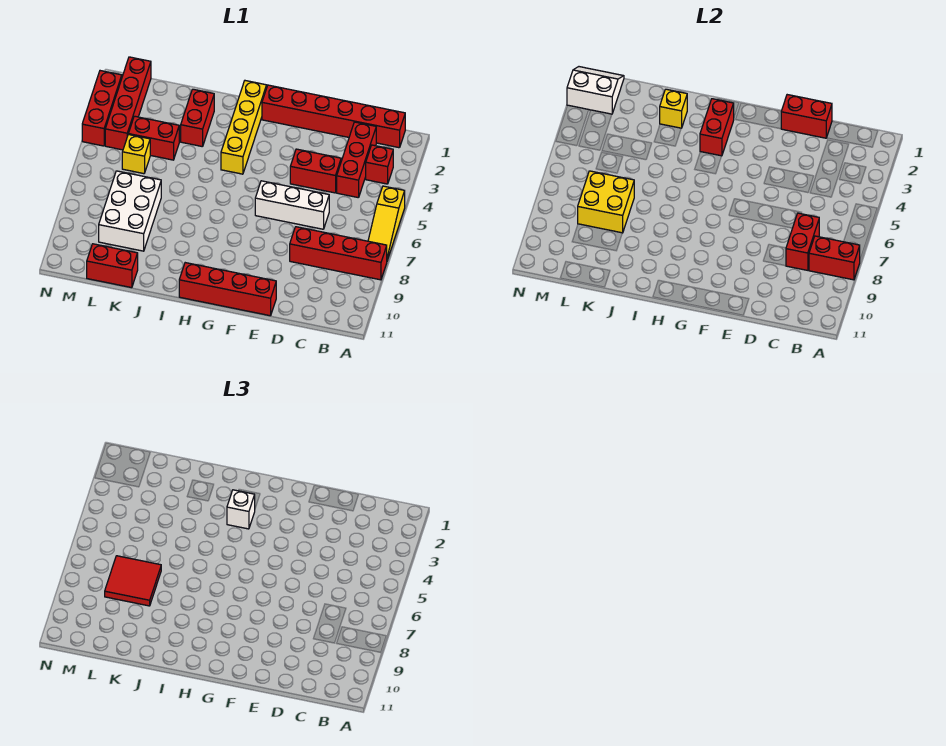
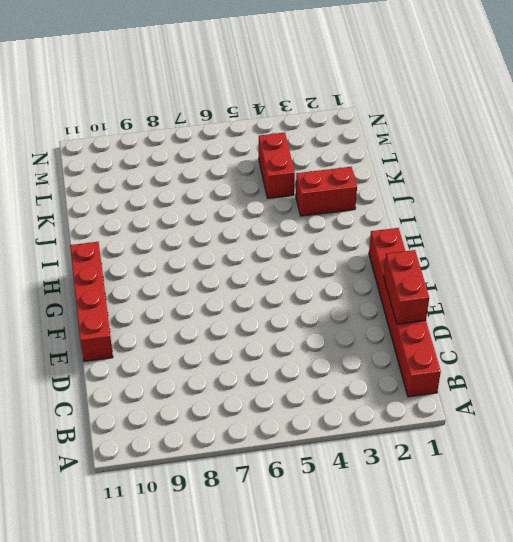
none -> yellow 1x3 slope [368,186,405,261]
none -> red 1x4 brick [290,227,387,280]
none -> red 1x1 brick [366,145,393,184]

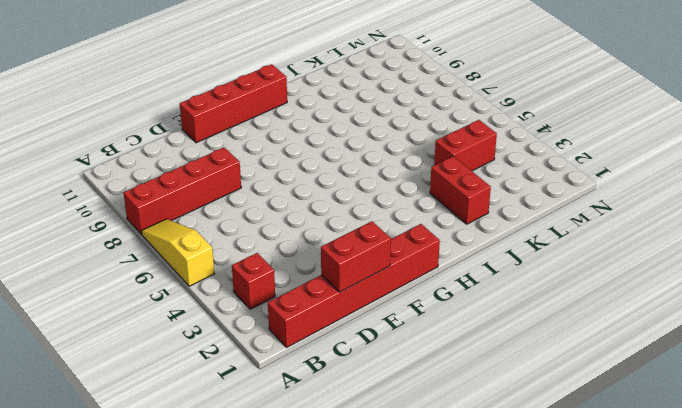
none -> red 1x3 brick [337,122,376,198]
none -> red 1x2 brick [290,149,341,193]
none -> white 1x3 brick [255,181,329,229]

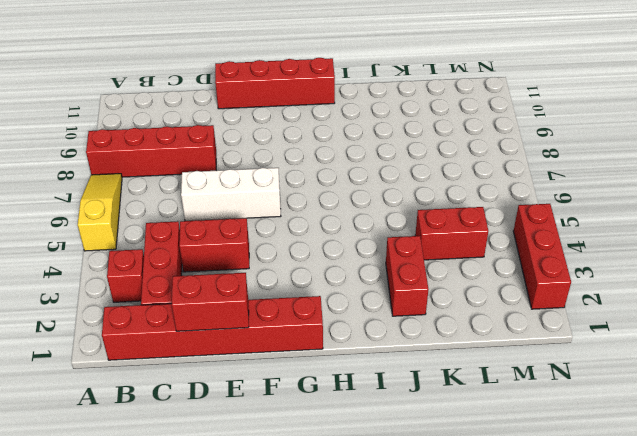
none -> yellow 1x4 brick [221,81,267,174]
none -> white 2x3 brick [99,171,161,251]
none -> red 1x2 brick [87,244,138,288]

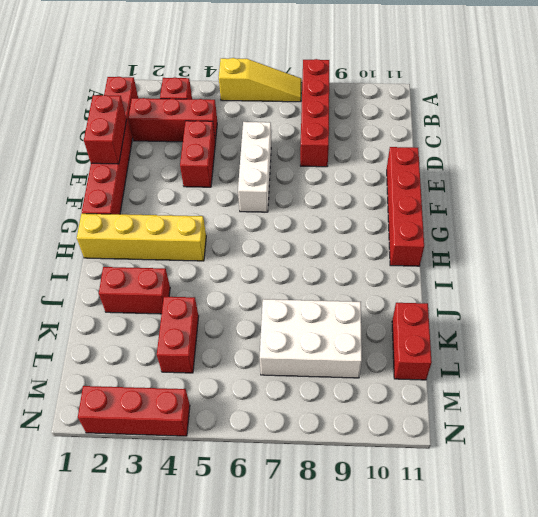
none -> yellow 1x1 brick [122,134,150,174]
none -> red 1x4 brick [105,57,151,150]
none -> red 1x2 brick [809,236,860,280]

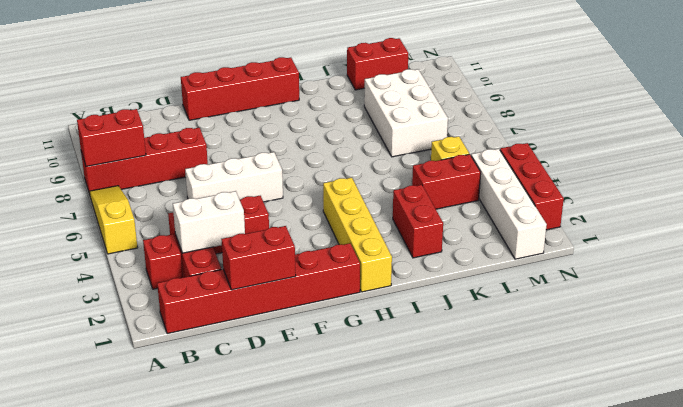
white 1x2 brick [173,191,245,253] -> none
white 1x4 brick [471,149,547,259] -> red 1x4 brick [105,57,151,150]
none -> red 1x2 brick [786,213,819,270]
none -> red 1x2 brick [700,99,734,156]
none -> yellow 1x1 brick [660,89,687,128]

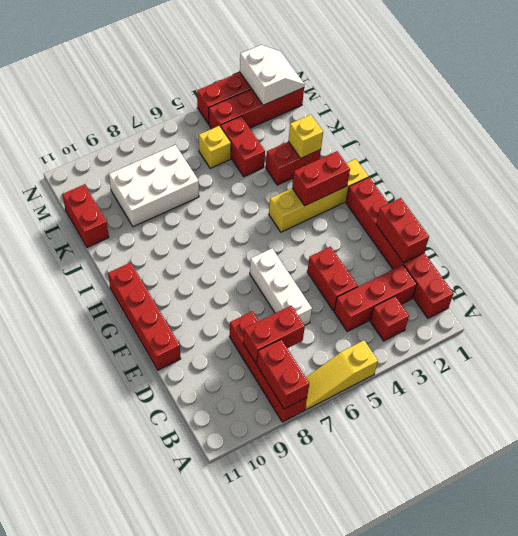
none -> yellow 2x2 brick [578,171,634,233]
none -> white 1x1 brick [227,490,255,529]
none -> red 2x2 tile [105,556,161,606]

